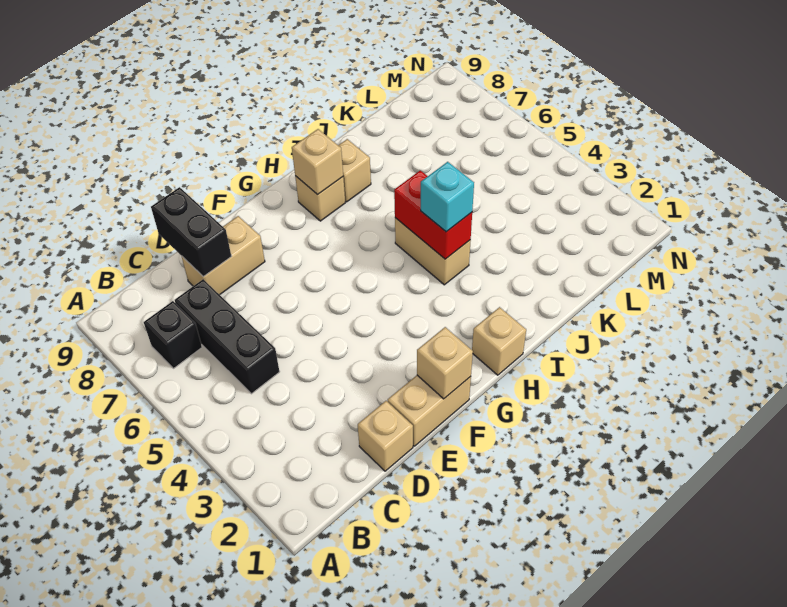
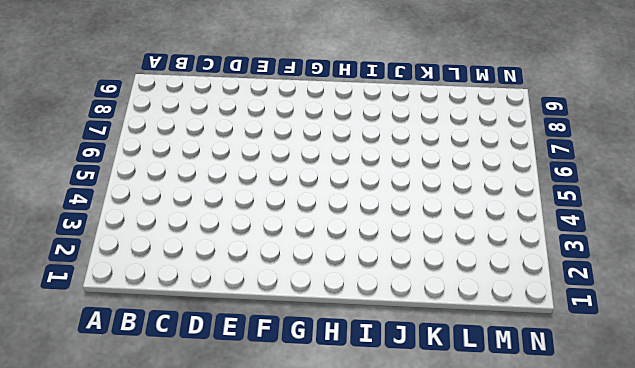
none -> black 1x1 brick [144,301,202,368]
none -> black 1x3 brick [175,279,280,394]
none -> tan 1x1 brick [358,401,413,471]

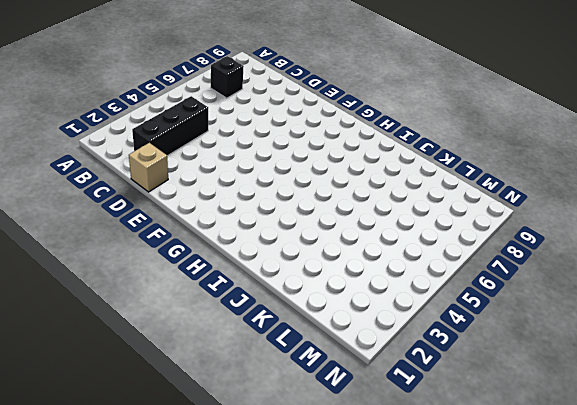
black 1x3 brick [132,96,208,156] -> black 1x3 brick moved to [175,279,280,394]
none -> tan 1x2 brick [182,216,265,295]
none -> tan 1x2 brick [388,375,471,446]
none -> tan 1x1 brick [472,307,526,375]

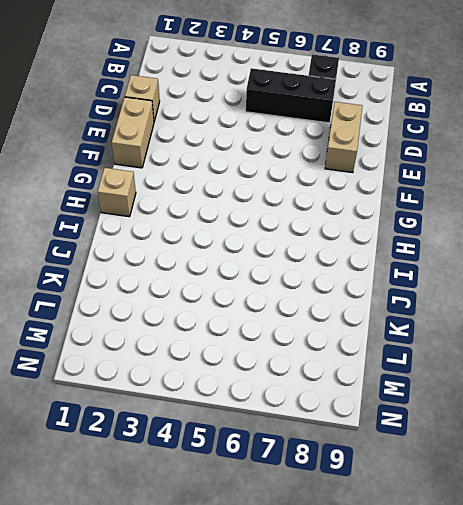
none -> tan 1x1 brick [295,176,345,221]
none -> tan 1x2 brick [395,218,471,285]
none -> tan 1x1 brick [338,139,371,202]

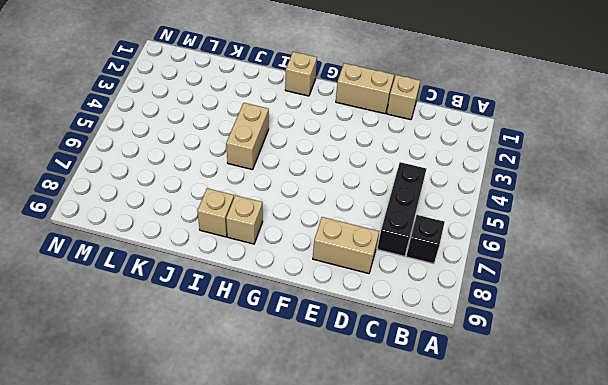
none -> black 1x2 brick [151,187,231,277]
none -> tan 1x1 brick [417,327,473,399]
none -> tan 1x1 brick [292,129,343,195]

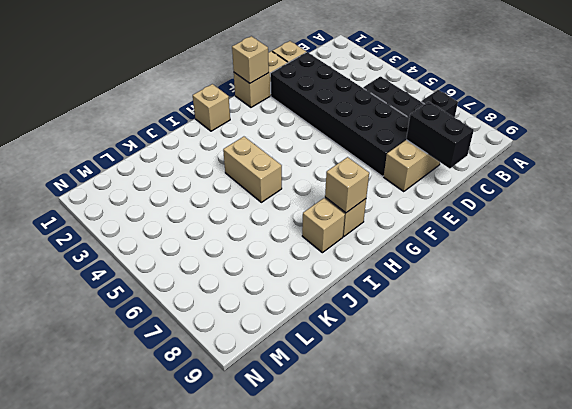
black 2x6 brick [270,52,410,176] -> none
none -> red 1x2 brick [394,170,472,259]
none -> cyan 1x1 brick [421,162,474,232]

